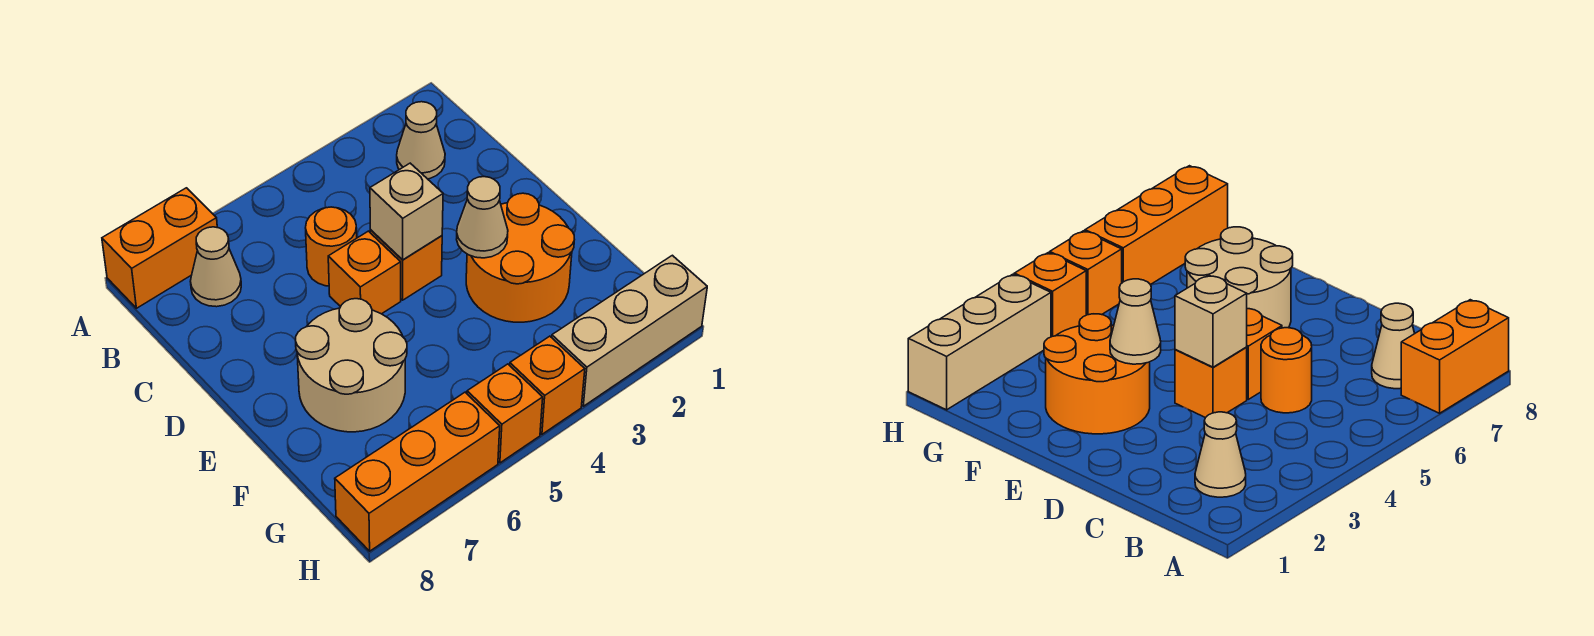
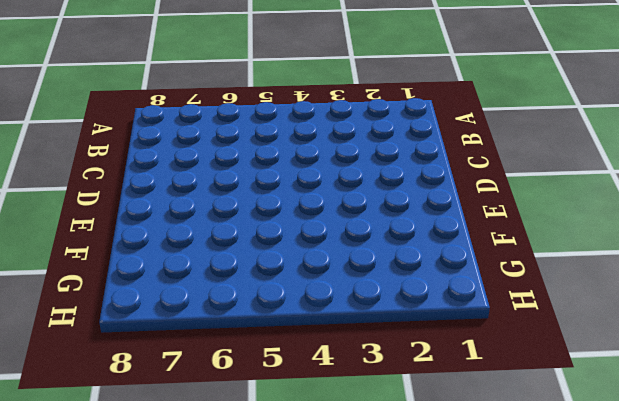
none -> orange 1x2 brick [102,188,217,308]
none -> tan 1x1 cone [397,102,445,179]
none -> tan 1x1 cone [190,227,241,307]

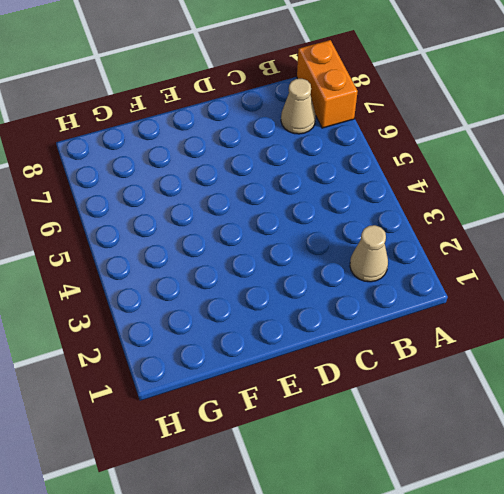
none -> orange 1x1 round brick [306,207,357,286]
none -> orange 1x1 brick [370,230,442,300]
none -> orange 1x1 brick [328,231,401,314]

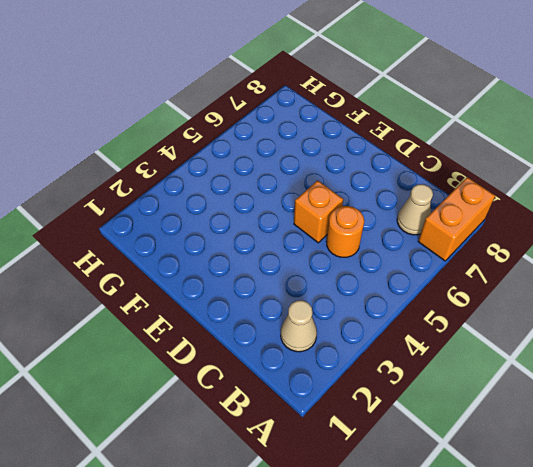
none -> orange 1x1 brick [370,230,442,300]
none -> orange 2x2 round brick [466,193,575,322]
none -> tan 2x2 round brick [296,299,407,432]

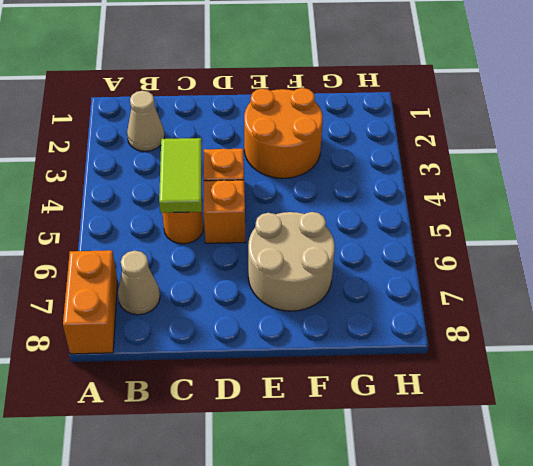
lime 1x2 tile [159,138,202,213] -> none
none -> tan 1x3 brick [552,255,707,406]
none -> orange 1x1 brick [510,336,585,434]
none -> orange 1x1 brick [467,364,543,463]

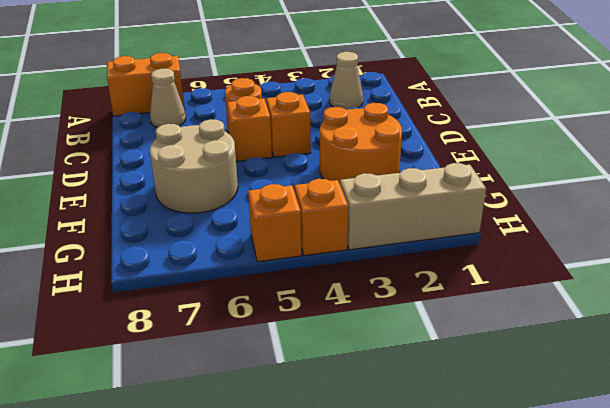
none -> orange 1x3 brick [335,392,500,551]
none -> tan 1x1 brick [370,163,443,260]
none -> tan 1x1 cone [457,177,508,258]

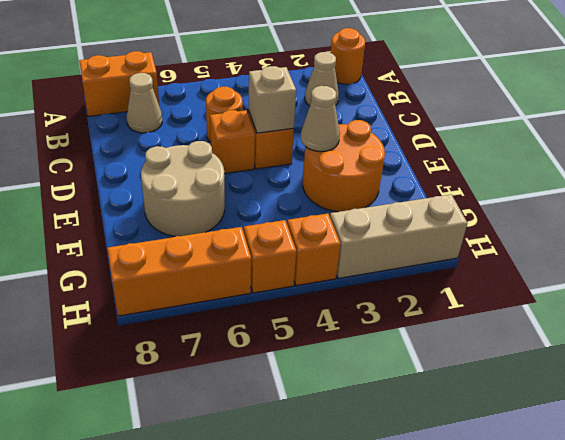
orange 1x1 round brick [331,28,365,84] -> none

